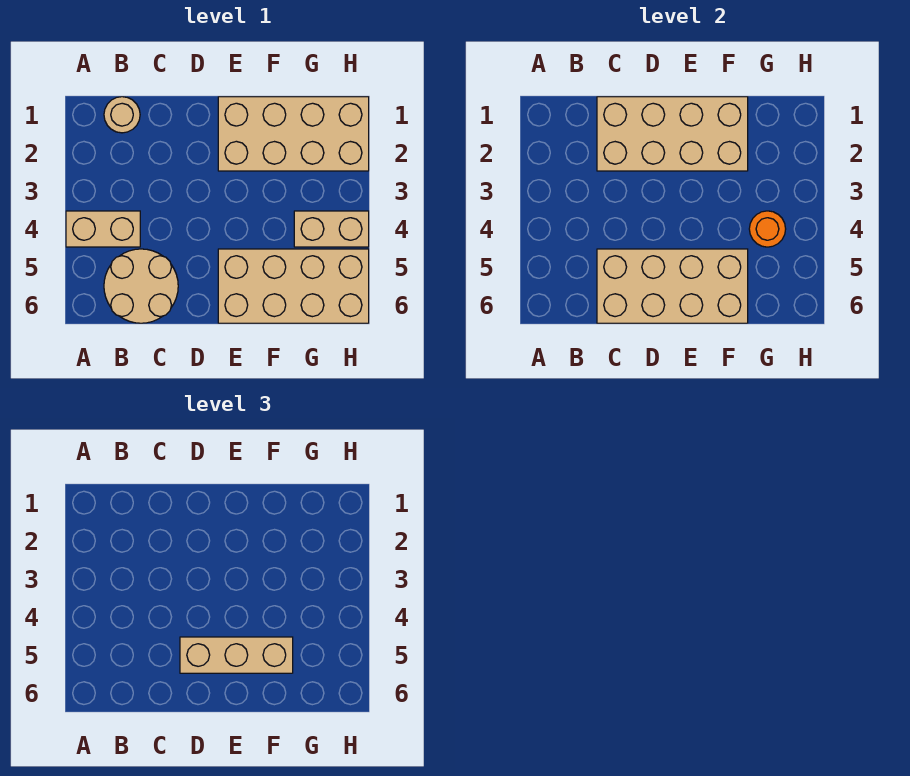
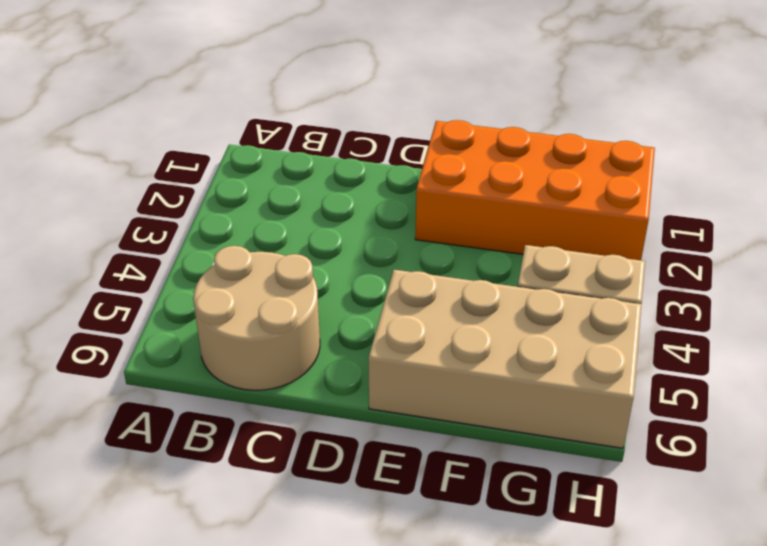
orange 2x4 brick [415,120,655,260] -> tan 2x4 brick [218,97,369,171]
none -> tan 1x2 brick [66,211,140,247]
none -> tan 1x1 round brick [104,97,140,133]

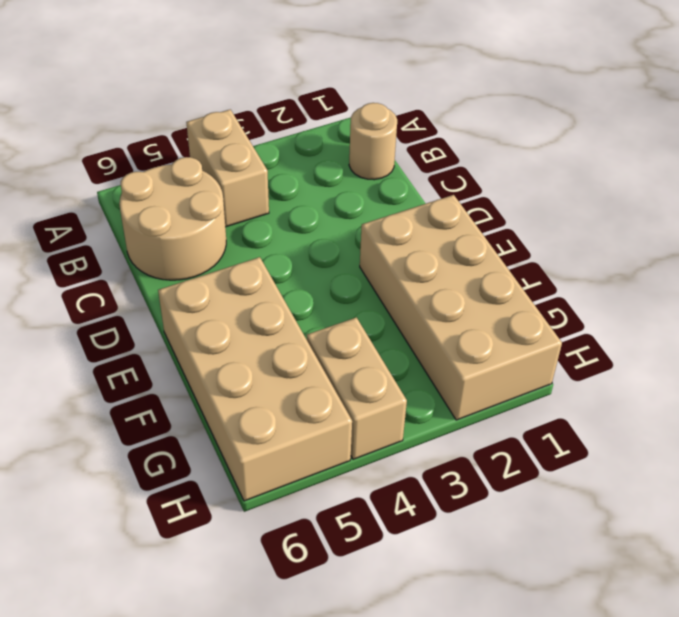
none -> tan 2x4 brick [597,97,748,171]
none -> tan 2x4 brick [597,249,748,323]

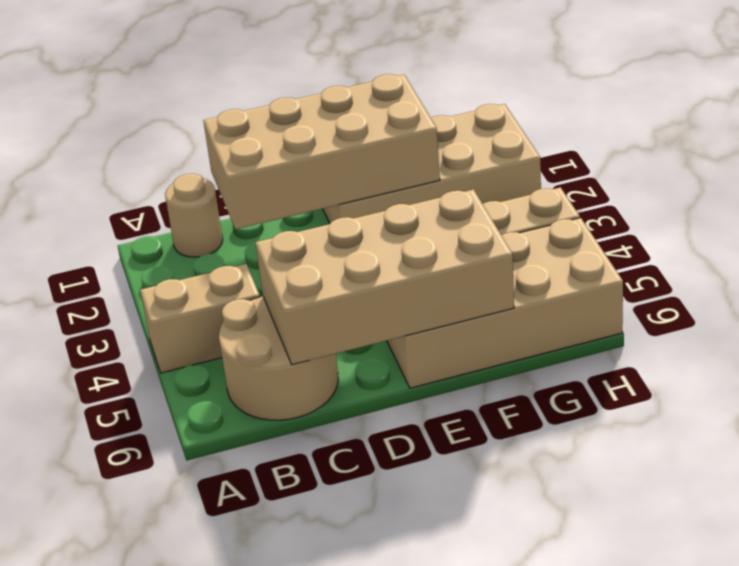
none -> orange 1x1 round brick [749,211,786,247]
none -> tan 1x3 brick [180,637,293,673]

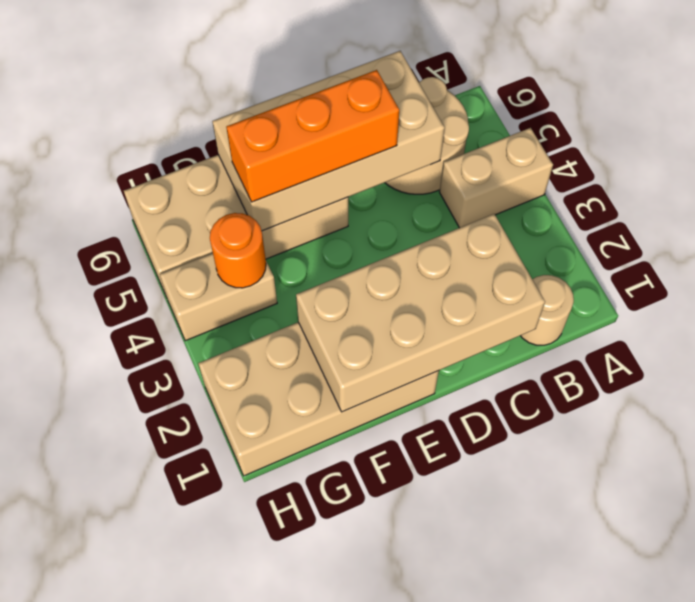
orange 1x3 brick [227,70,399,202] -> tan 1x3 brick [180,637,293,673]

